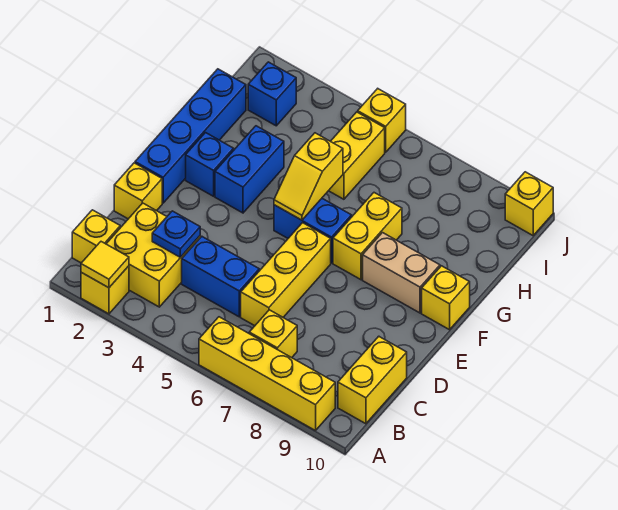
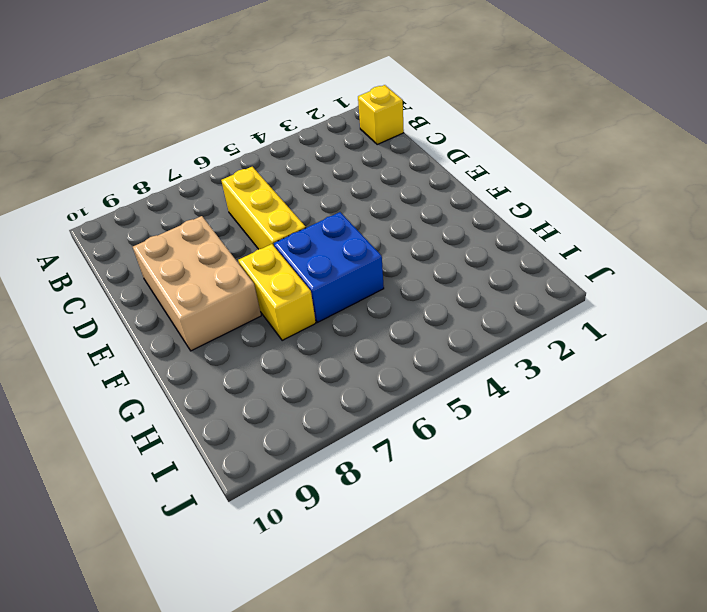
tan 2x3 brick [133,216,261,351] -> tan 1x2 brick [363,233,440,313]
blue 2x2 brick [274,212,384,322] -> blue 1x2 brick [274,199,352,263]
none -> yellow 1x1 brick [81,266,129,314]
none -> yellow 1x4 brick [199,317,335,431]
none -> yellow 2x2 brick [107,203,200,307]

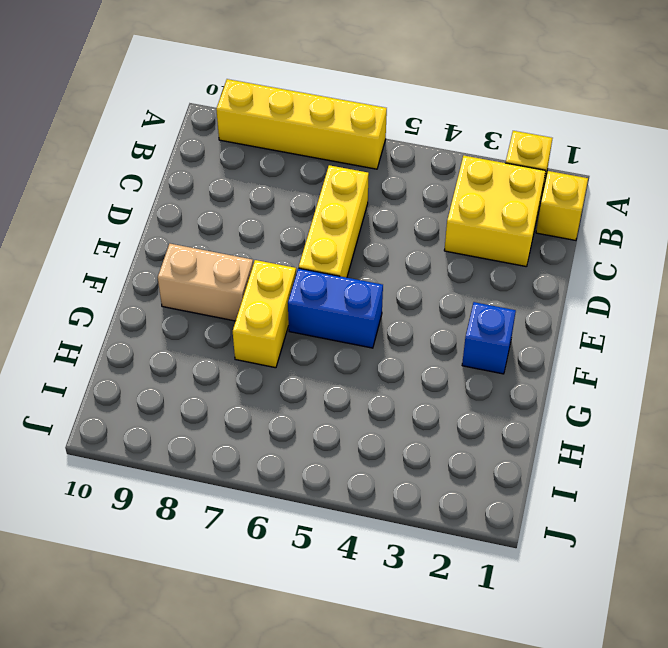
none -> yellow 1x1 brick [249,310,297,358]
none -> yellow 1x2 brick [338,336,407,424]
none -> blue 1x2 brick [182,236,259,317]

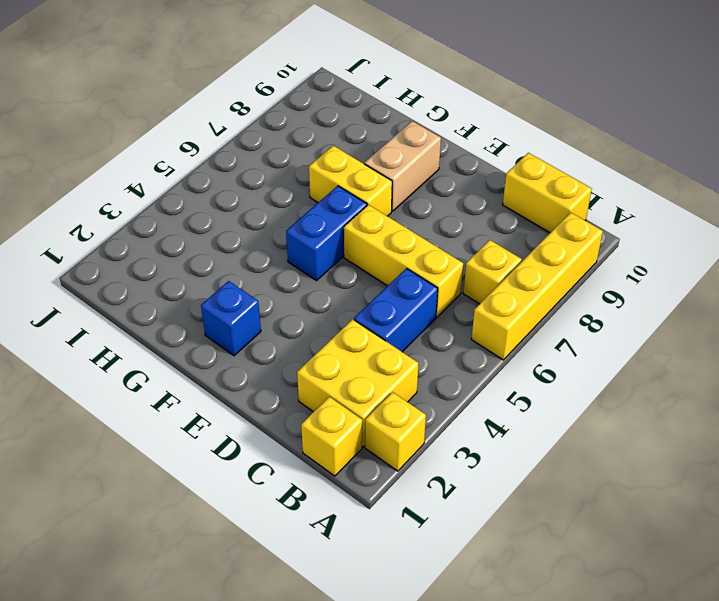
none -> yellow 1x1 brick [114,163,162,219]
none -> blue 1x4 brick [135,69,246,203]
none -> blue 1x2 brick [215,126,284,213]

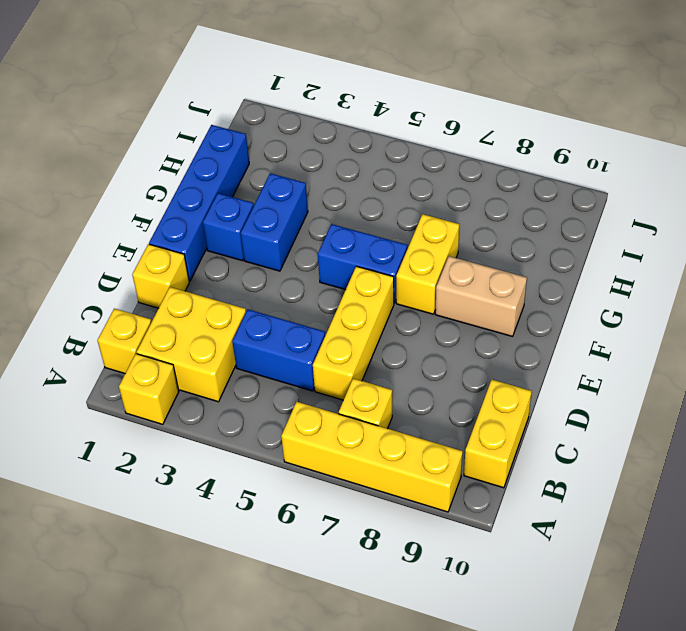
none -> yellow 1x1 brick [422,266,470,330]
none -> yellow 1x2 brick [329,112,385,199]
none -> blue 1x1 brick [248,62,296,126]

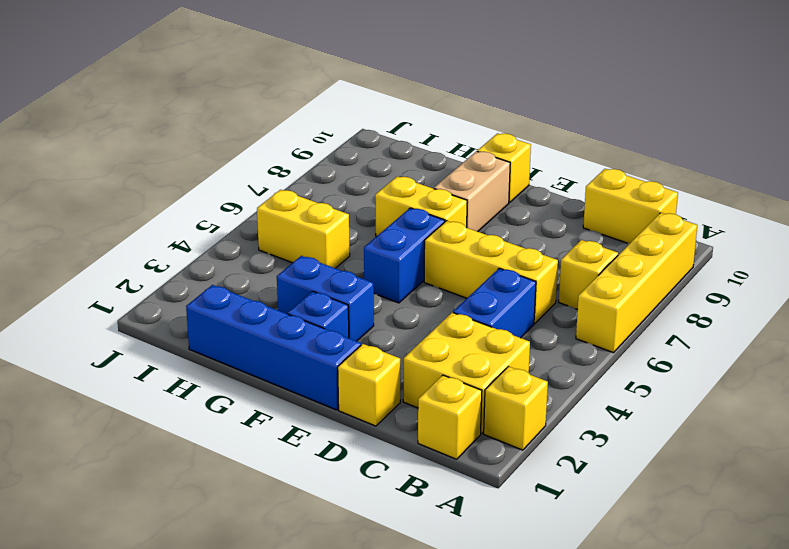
none -> blue 1x1 brick [248,62,296,126]
none -> yellow 1x1 brick [358,89,406,152]
none -> yellow 1x1 brick [505,172,553,235]

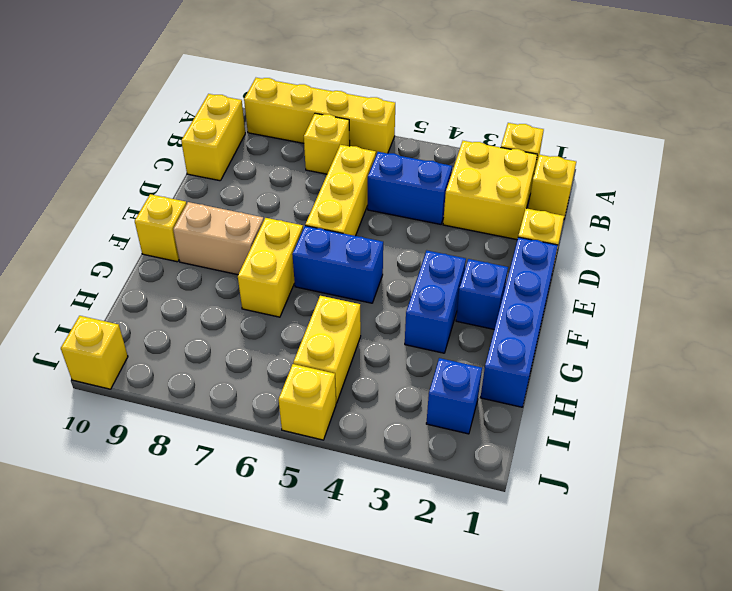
none -> yellow 1x1 tile [81,242,129,288]
none -> blue 1x1 plate [152,211,200,257]
none -> yellow 1x2 slope [274,133,343,220]

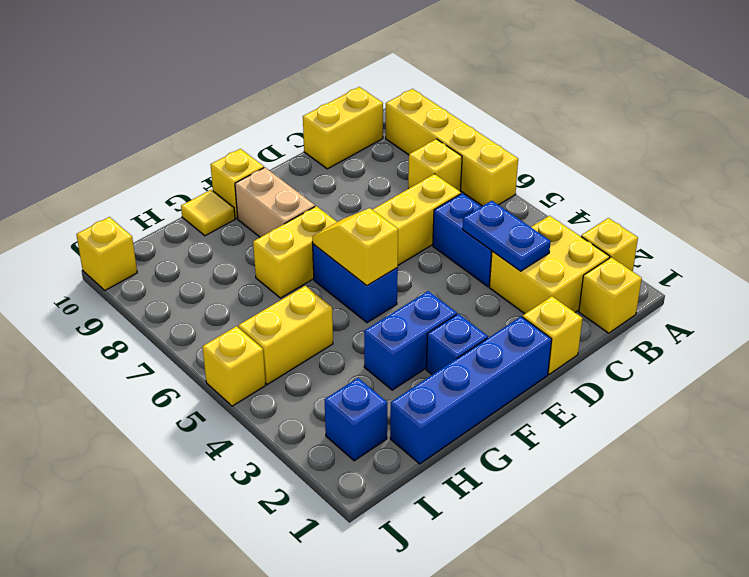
blue 1x2 plate [463,201,551,271] -> blue 1x1 plate [152,211,200,257]
yellow 1x2 slope [312,208,398,286] -> yellow 1x2 slope turned to [274,133,343,220]
yellow 1x1 tile [181,190,235,236] -> yellow 1x1 tile moved to [81,242,129,288]

